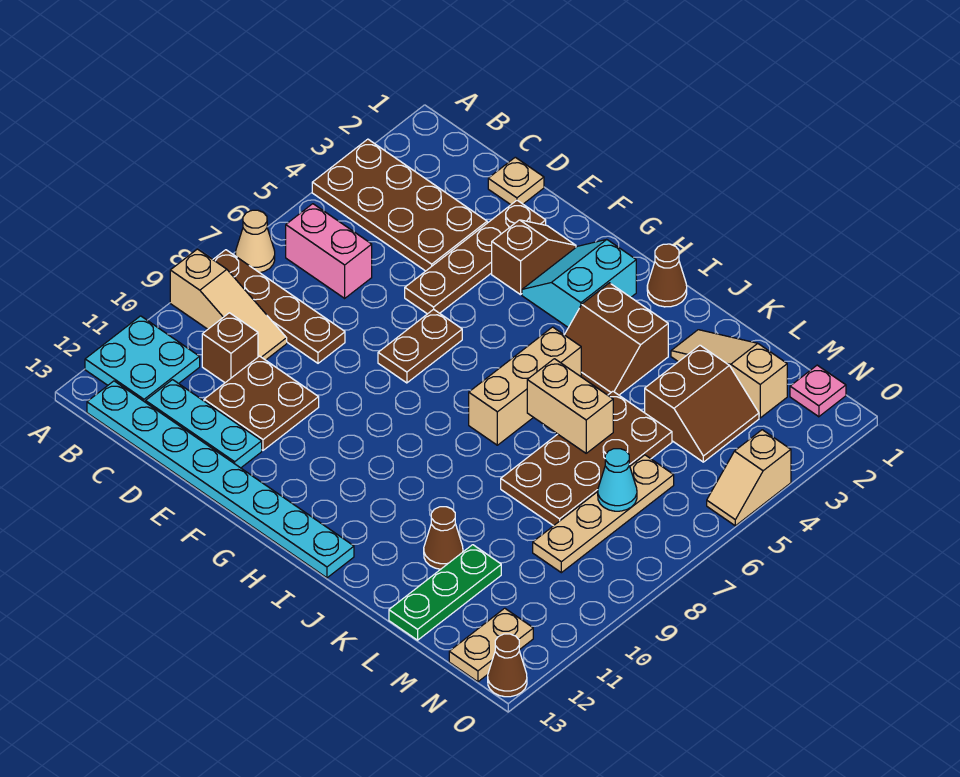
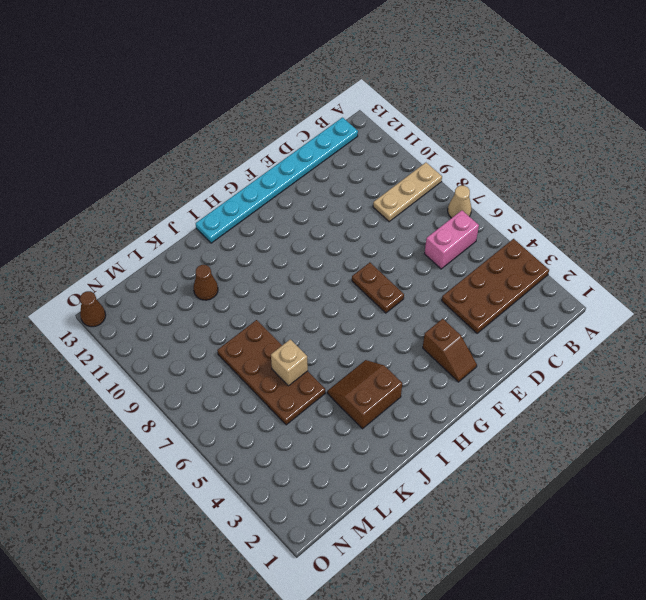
tan 1x3 plate [373,163,442,222] -> tan 1x3 slope [170,249,287,360]
tan 1x1 brick [271,339,308,386] -> tan 1x2 brick [527,359,613,453]
none -> brown 1x4 plate [213,250,345,363]
none -> cyan 2x2 plate [85,316,200,402]
none -> brown 1x1 brick [202,313,258,383]
none -> cyan 1x3 plate [146,380,262,468]

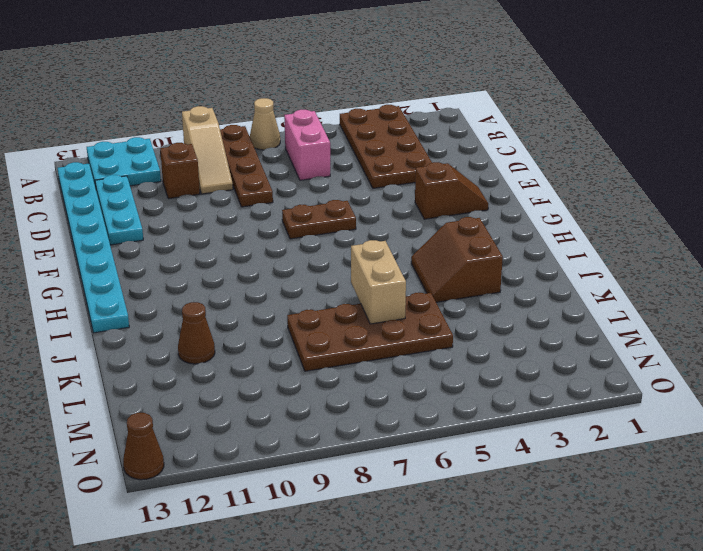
none -> tan 1x1 plate [488,157,544,205]
none -> brown 2x2 plate [204,356,319,450]
none -> brown 1x4 plate [405,200,546,314]
none -> cyan 2x2 slope [522,240,636,328]

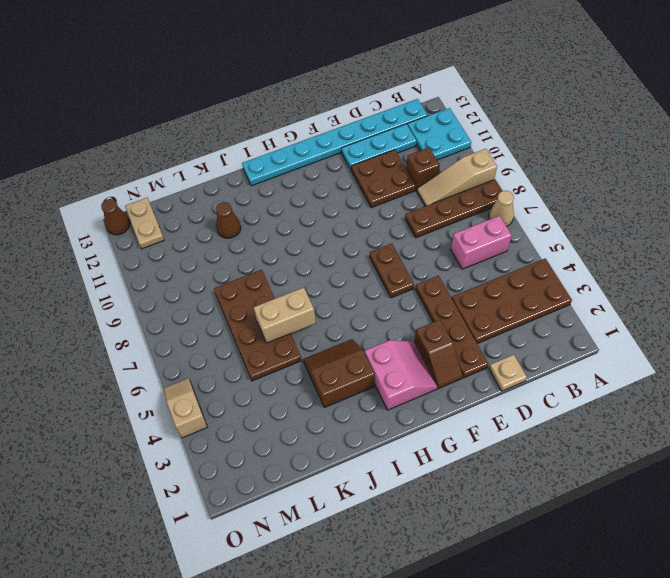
pink 2x2 slope [365,340,438,410] -> cyan 2x2 slope [522,240,636,328]
none -> brown 1x1 cone [647,244,687,307]
none -> tan 1x3 brick [469,327,581,445]
none -> tan 1x3 slope [671,330,787,418]
none -> brown 2x2 slope [645,345,759,462]

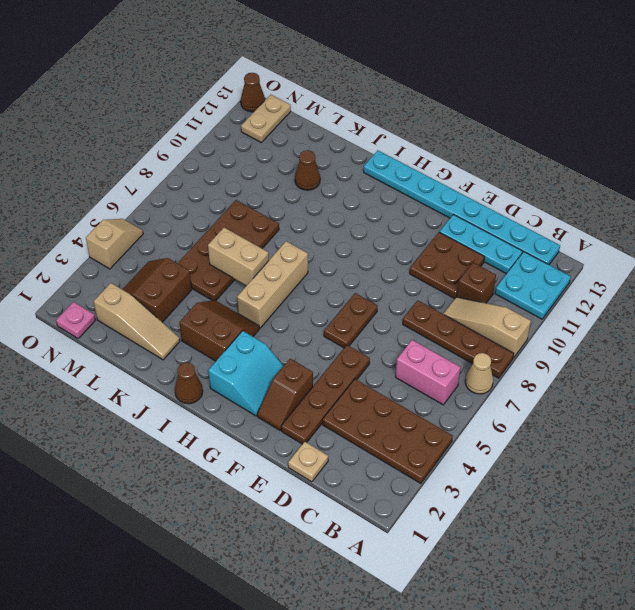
none -> green 1x3 plate [389,545,501,640]
none -> tan 1x4 plate [533,455,674,573]
none -> cyan 1x1 cone [598,449,637,511]

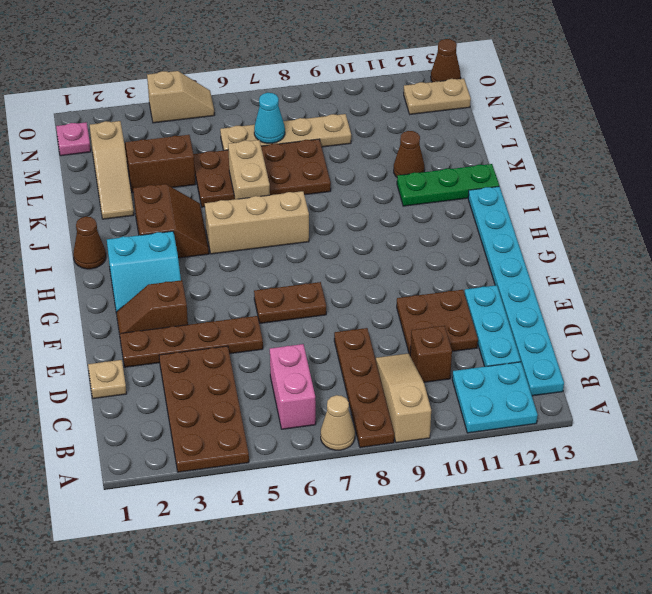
green 1x3 plate [397,164,499,206] -> green 1x3 plate moved to [389,545,501,640]

